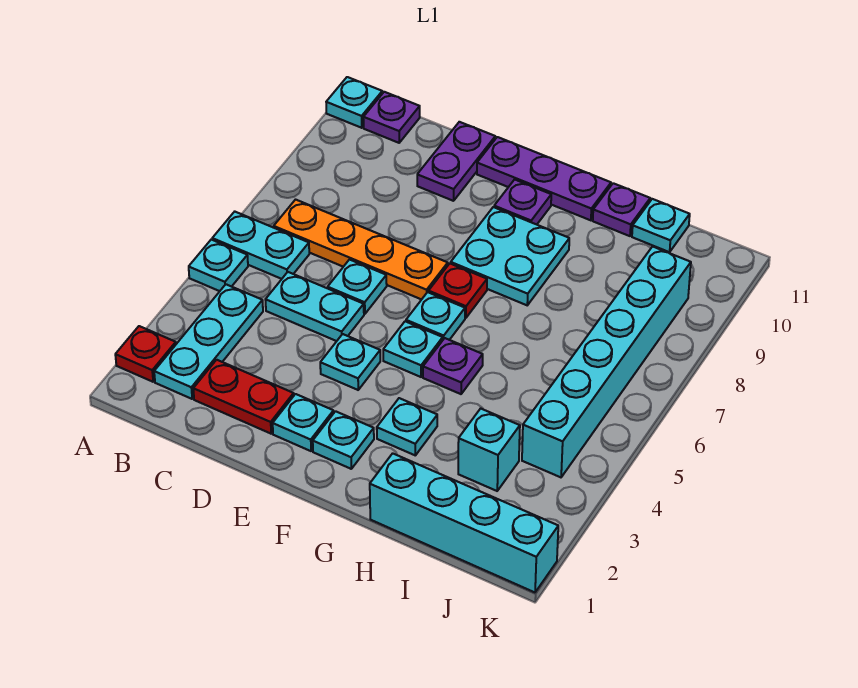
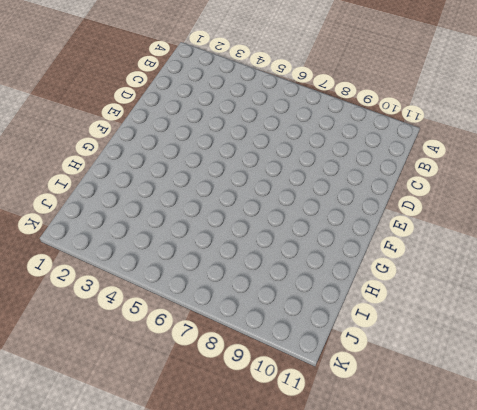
none -> red 1x1 plate [115,326,176,382]
none -> cyan 1x1 plate [189,240,248,291]
none -> cyan 1x2 plate [212,212,309,279]

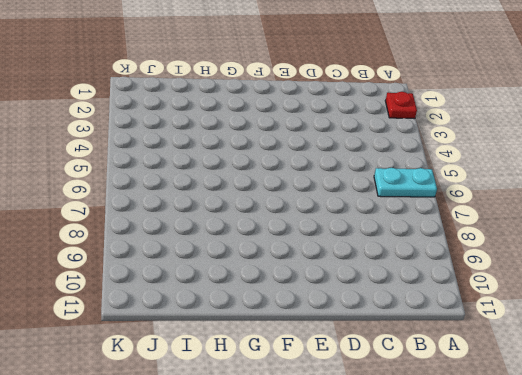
none -> cyan 1x1 plate [189,240,248,291]
none -> cyan 1x1 plate [326,77,382,128]
none -> cyan 1x3 plate [154,284,263,399]

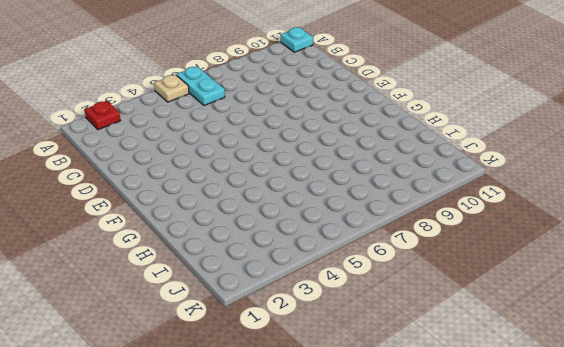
tan 1x1 plate [154,75,189,102] -> cyan 1x1 plate [189,240,248,291]
none -> cyan 1x3 plate [154,284,263,399]
none -> orange 1x4 plate [274,200,448,300]
none -> purple 1x1 plate [363,92,420,143]

